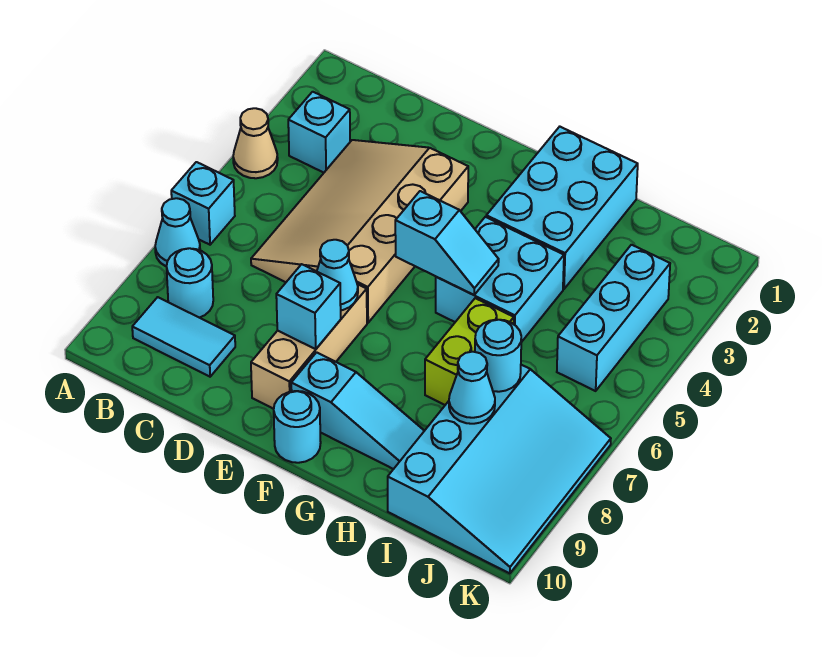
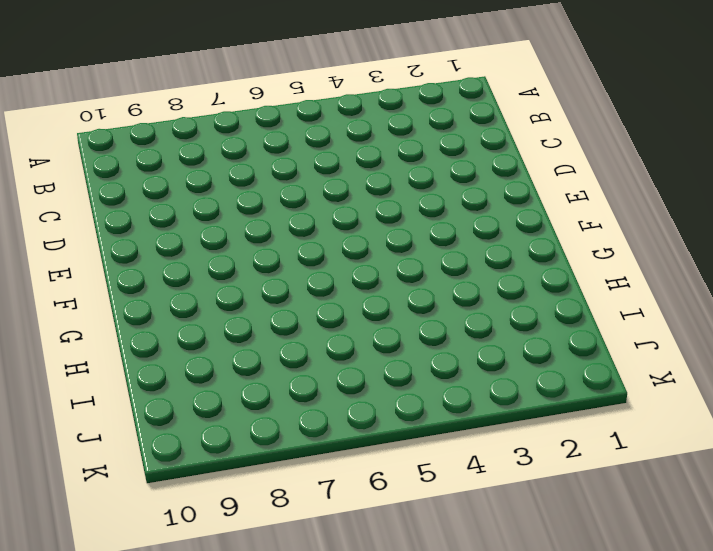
none -> tan 1x1 cone [233,108,278,178]
none -> cyan 1x1 brick [171,162,235,245]
none -> cyan 1x1 cone [155,198,200,267]

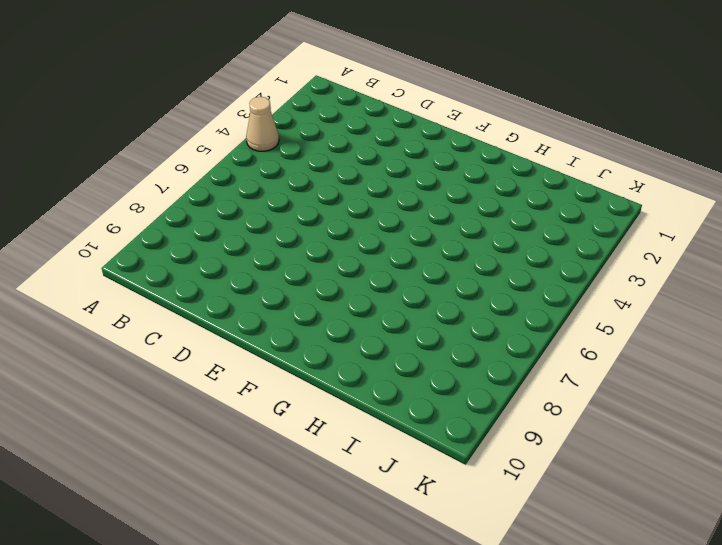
none -> cyan 1x1 brick [171,162,235,245]
none -> cyan 1x1 cone [155,198,200,267]
none -> cyan 1x1 brick [288,92,350,173]

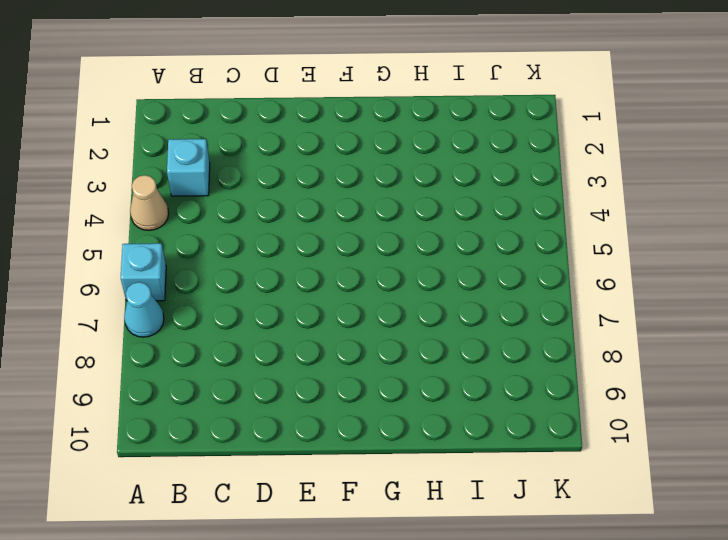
none -> cyan 1x1 round brick [167,248,213,318]
none -> cyan 1x2 tile [132,297,235,377]
none -> tan 3x4 slope [251,140,468,323]

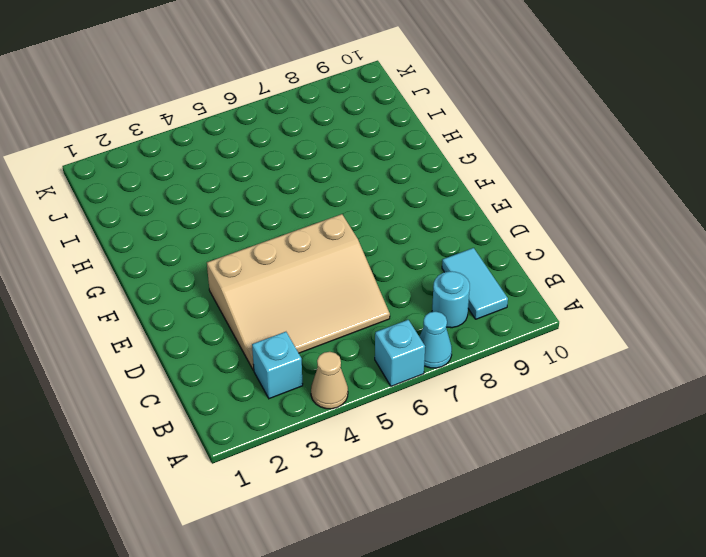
none -> tan 1x3 brick [251,284,367,409]
none -> cyan 1x3 slope [291,352,424,469]
none -> cyan 1x1 round brick [274,391,321,463]

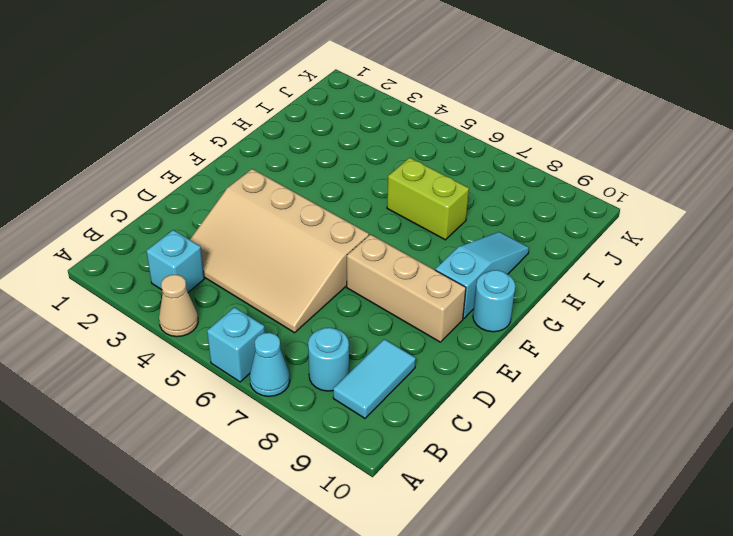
none -> cyan 2x3 brick [486,127,638,289]
none -> cyan 2x2 brick [436,217,564,342]
none -> cyan 3x4 slope [388,365,611,573]

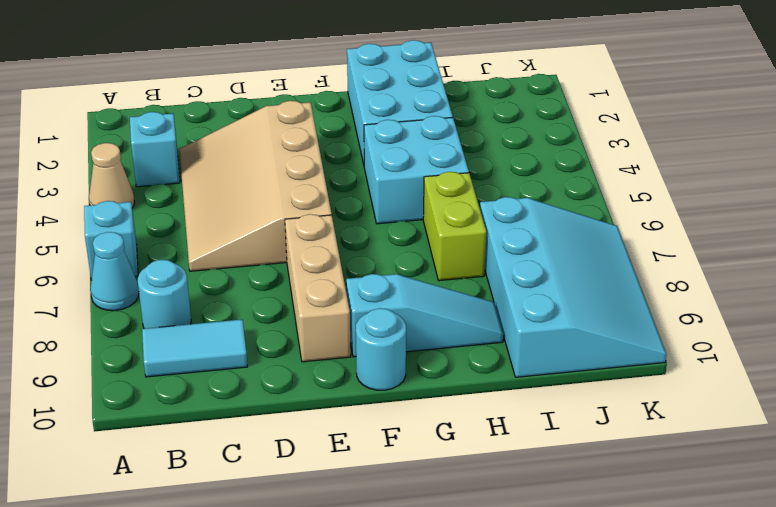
none -> cyan 1x3 brick [557,245,670,391]
none -> cyan 1x1 cone [317,240,358,310]
none -> cyan 1x1 brick [276,264,341,349]

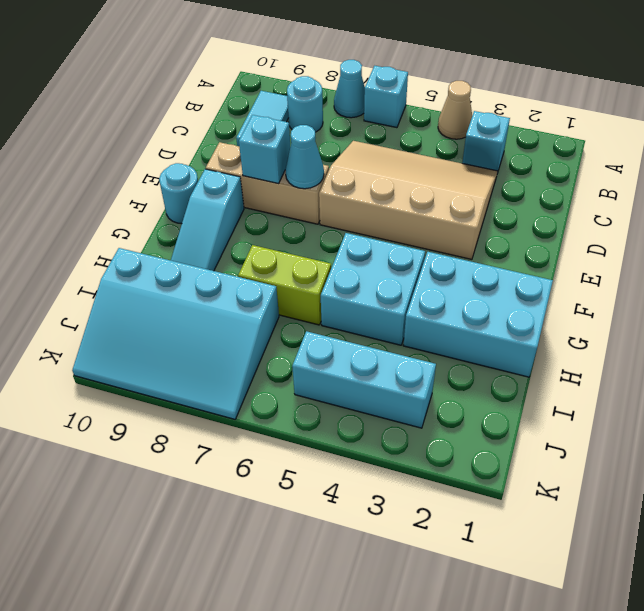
none -> cyan 1x2 slope [395,191,499,295]
none -> cyan 1x1 round brick [475,320,521,392]
none -> cyan 1x1 cone [449,352,495,424]

